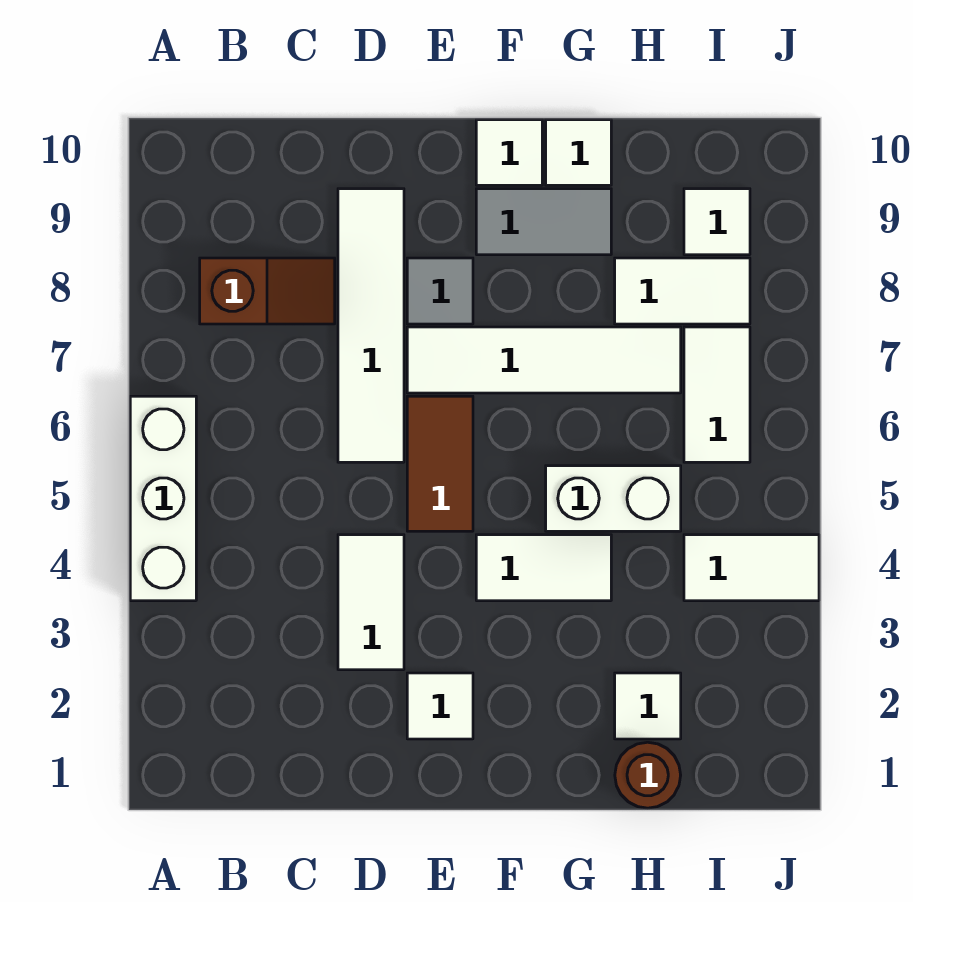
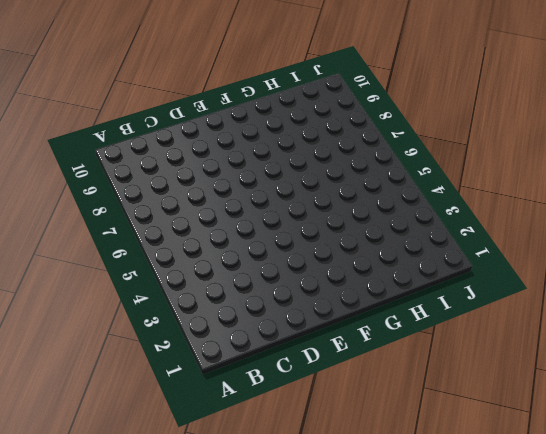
none -> white 1x3 brick [130,396,196,601]
none -> brown 1x2 slope [200,258,335,324]
none -> white 1x2 tile [338,535,404,670]

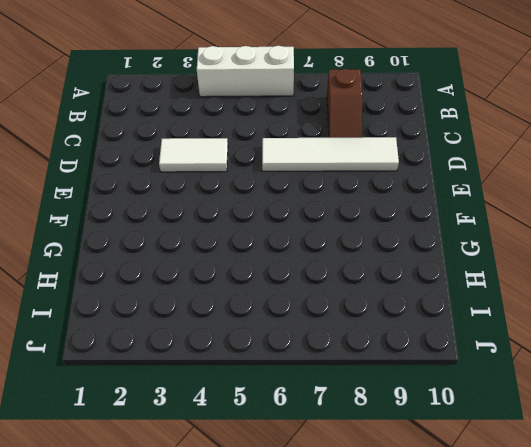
none -> white 1x1 tile [407,673,473,739]
none -> brown 1x2 tile [407,396,473,531]
none -> white 1x4 tile [407,327,681,393]

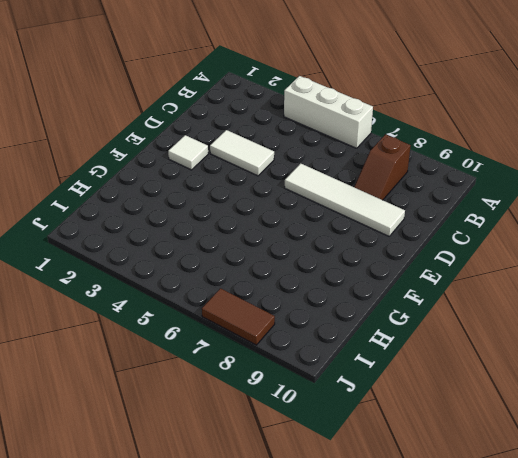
brown 1x2 tile [202,288,275,345] -> brown 1x2 tile moved to [407,396,473,531]
none -> white 1x4 tile [407,327,681,393]
none -> grey 1x1 tile [407,258,473,324]
none -> white 1x2 tile [476,535,611,601]

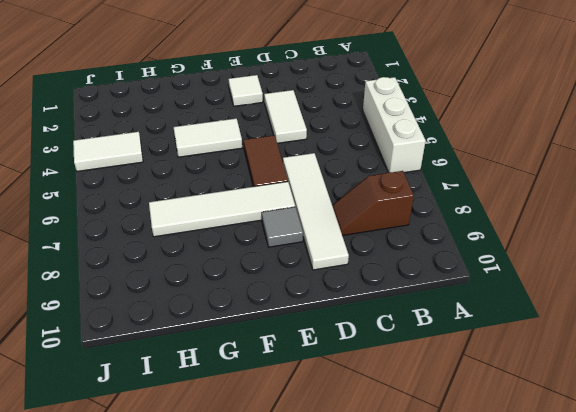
none -> grey 1x2 tile [476,189,611,255]
none -> white 1x1 tile [476,120,542,185]
none -> white 1x2 brick [546,466,681,531]

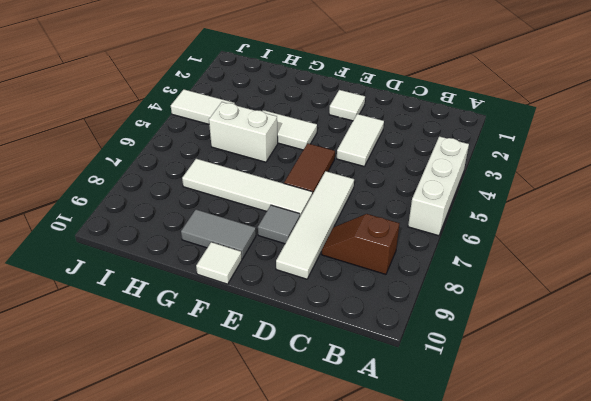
none -> white 1x1 tile [546,120,611,185]
none -> brown 1x1 round brick [615,742,681,808]
none -> white 1x1 tile [615,673,681,739]

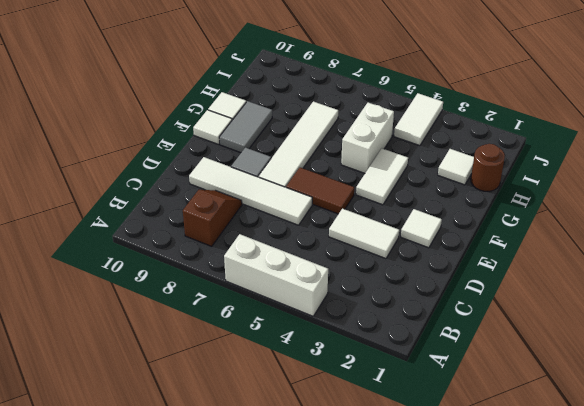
none -> white 1x2 tile [615,258,750,324]
none -> white 1x2 tile [684,327,750,462]
none -> white 1x1 tile [684,189,750,255]

